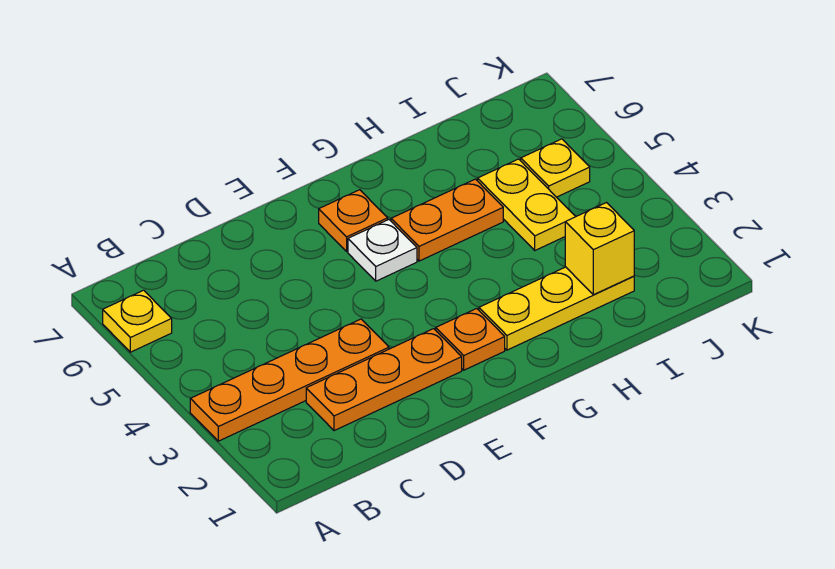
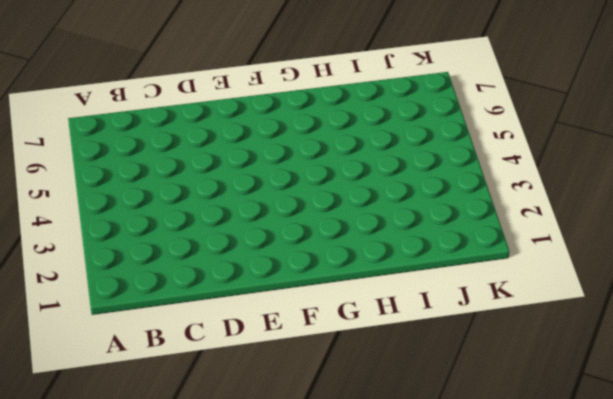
none -> orange 1x4 plate [190,319,389,441]
none -> yellow 1x1 plate [103,290,172,352]

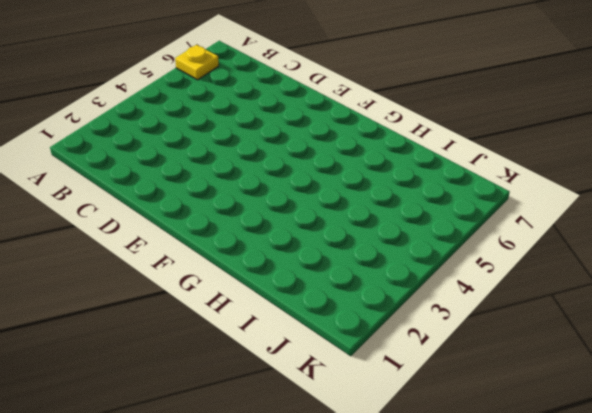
none -> orange 1x4 plate [190,319,389,441]
none -> orange 1x3 plate [306,329,462,431]

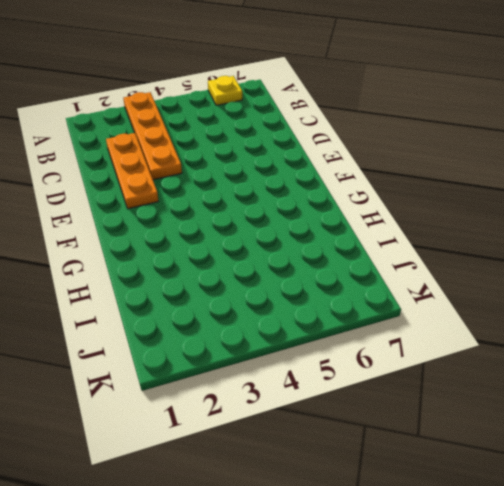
none -> orange 1x1 plate [436,309,505,370]
none -> white 1x1 plate [348,220,417,281]

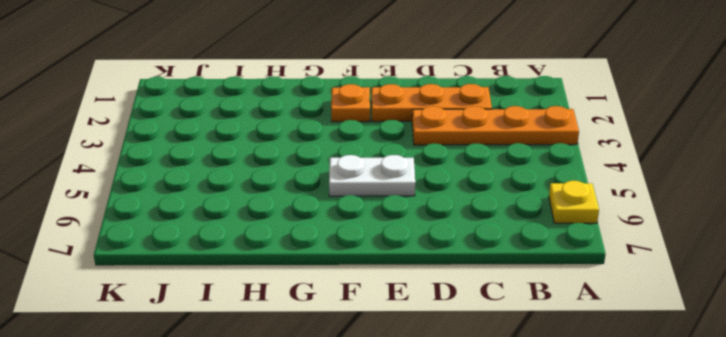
white 1x2 plate [329,155,415,196] -> white 1x1 plate [348,220,417,281]
none -> orange 1x1 plate [319,190,388,251]
none -> yellow 1x3 plate [479,267,634,350]

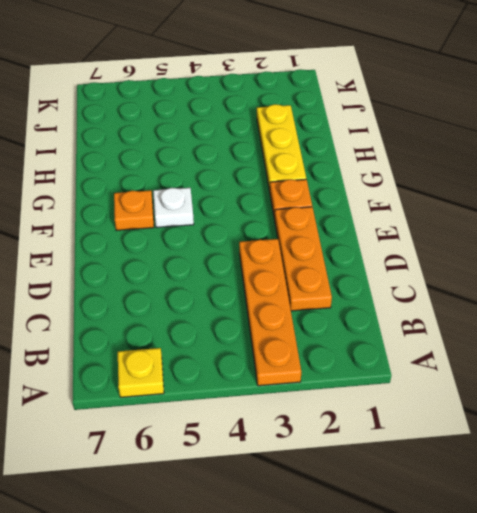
none -> orange 1x2 plate [391,179,503,261]
none -> yellow 1x2 plate [478,159,576,250]

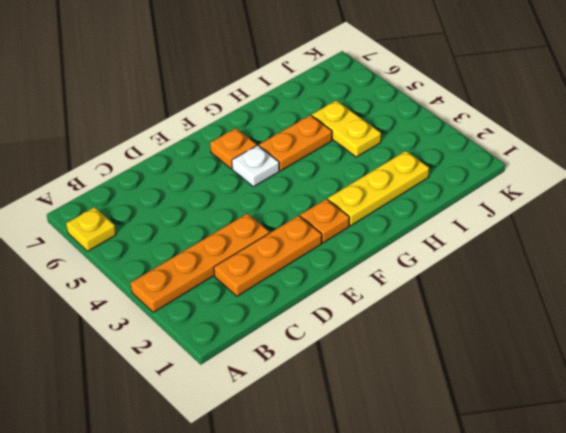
none -> yellow 1x1 plate [521,139,590,197]
none -> yellow 1x1 brick [565,203,634,295]

